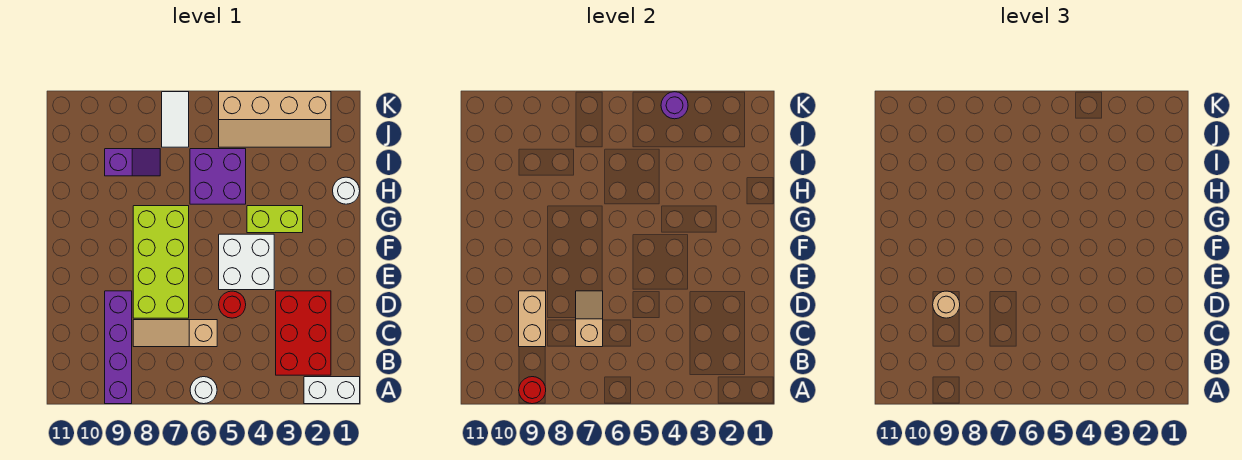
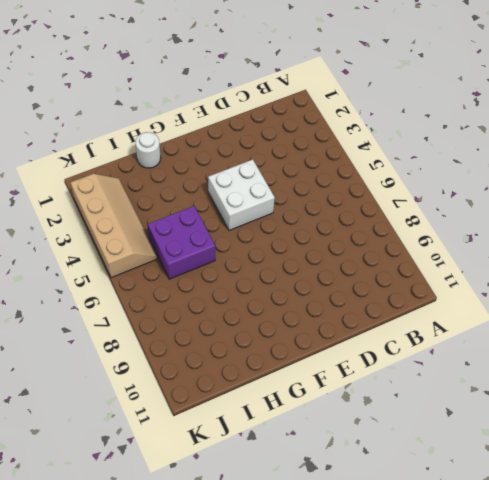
none -> white 1x2 brick [304,377,360,404]
none -> white 1x1 round brick [190,377,217,404]
none -> purple 1x4 brick [105,291,132,404]

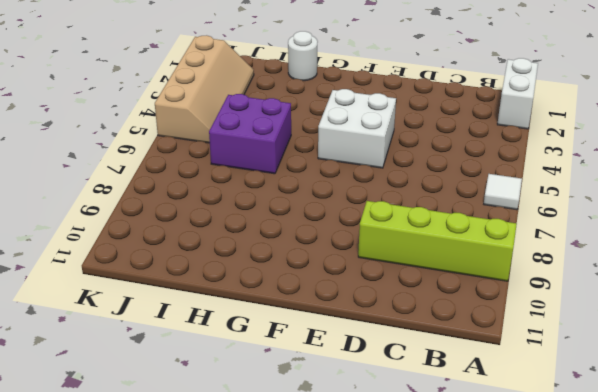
white 1x1 tile [484,174,522,210] -> white 1x1 round brick [190,377,217,404]
lime 1x4 brick [358,201,517,281] -> purple 1x4 brick [105,291,132,404]
none -> red 2x3 brick [276,291,331,375]
none -> tan 1x3 slope [133,320,217,347]
none -> red 1x1 round brick [219,291,246,318]

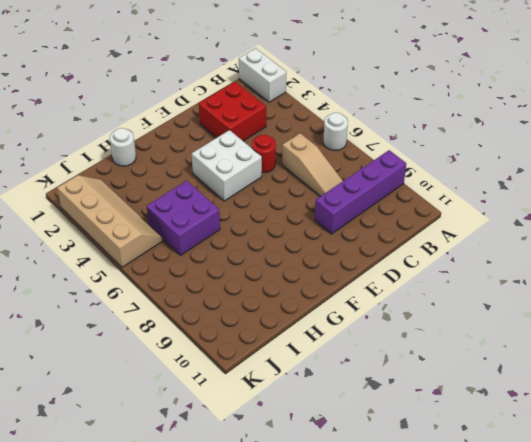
red 2x2 brick [199,82,266,141] -> red 2x3 brick [276,291,331,375]
none -> lime 2x4 brick [133,206,189,318]
none -> lime 1x2 brick [247,206,303,233]
none -> purple 1x2 slope [105,149,160,176]

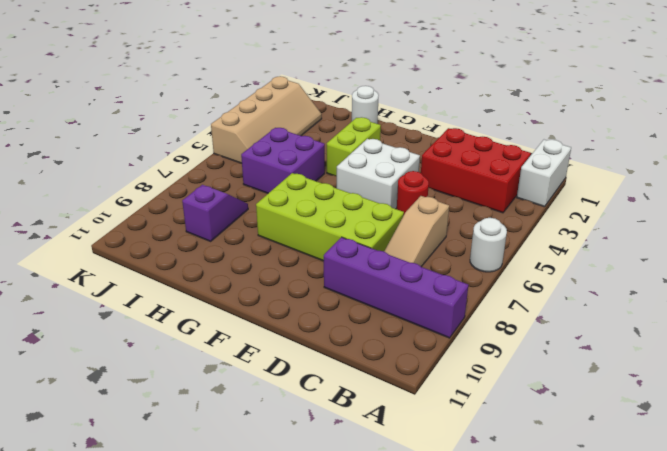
none -> white 1x2 tile [162,92,189,147]
none -> red 1x1 round brick [519,377,546,404]
none -> tan 1x2 slope [576,291,603,347]

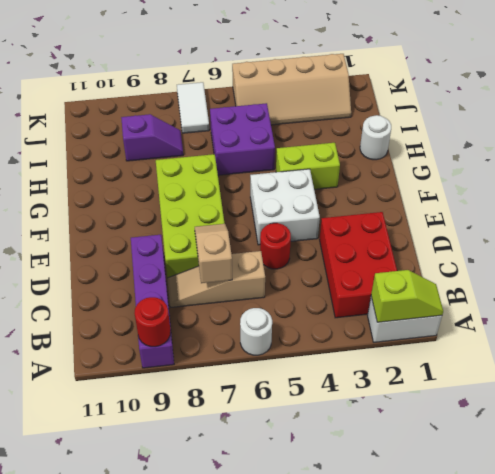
lime 1x2 slope [371,270,443,322] -> none
none -> tan 1x2 brick [519,291,546,347]
none -> purple 1x1 round brick [661,92,688,119]
none -> tan 1x1 round brick [933,291,960,318]

